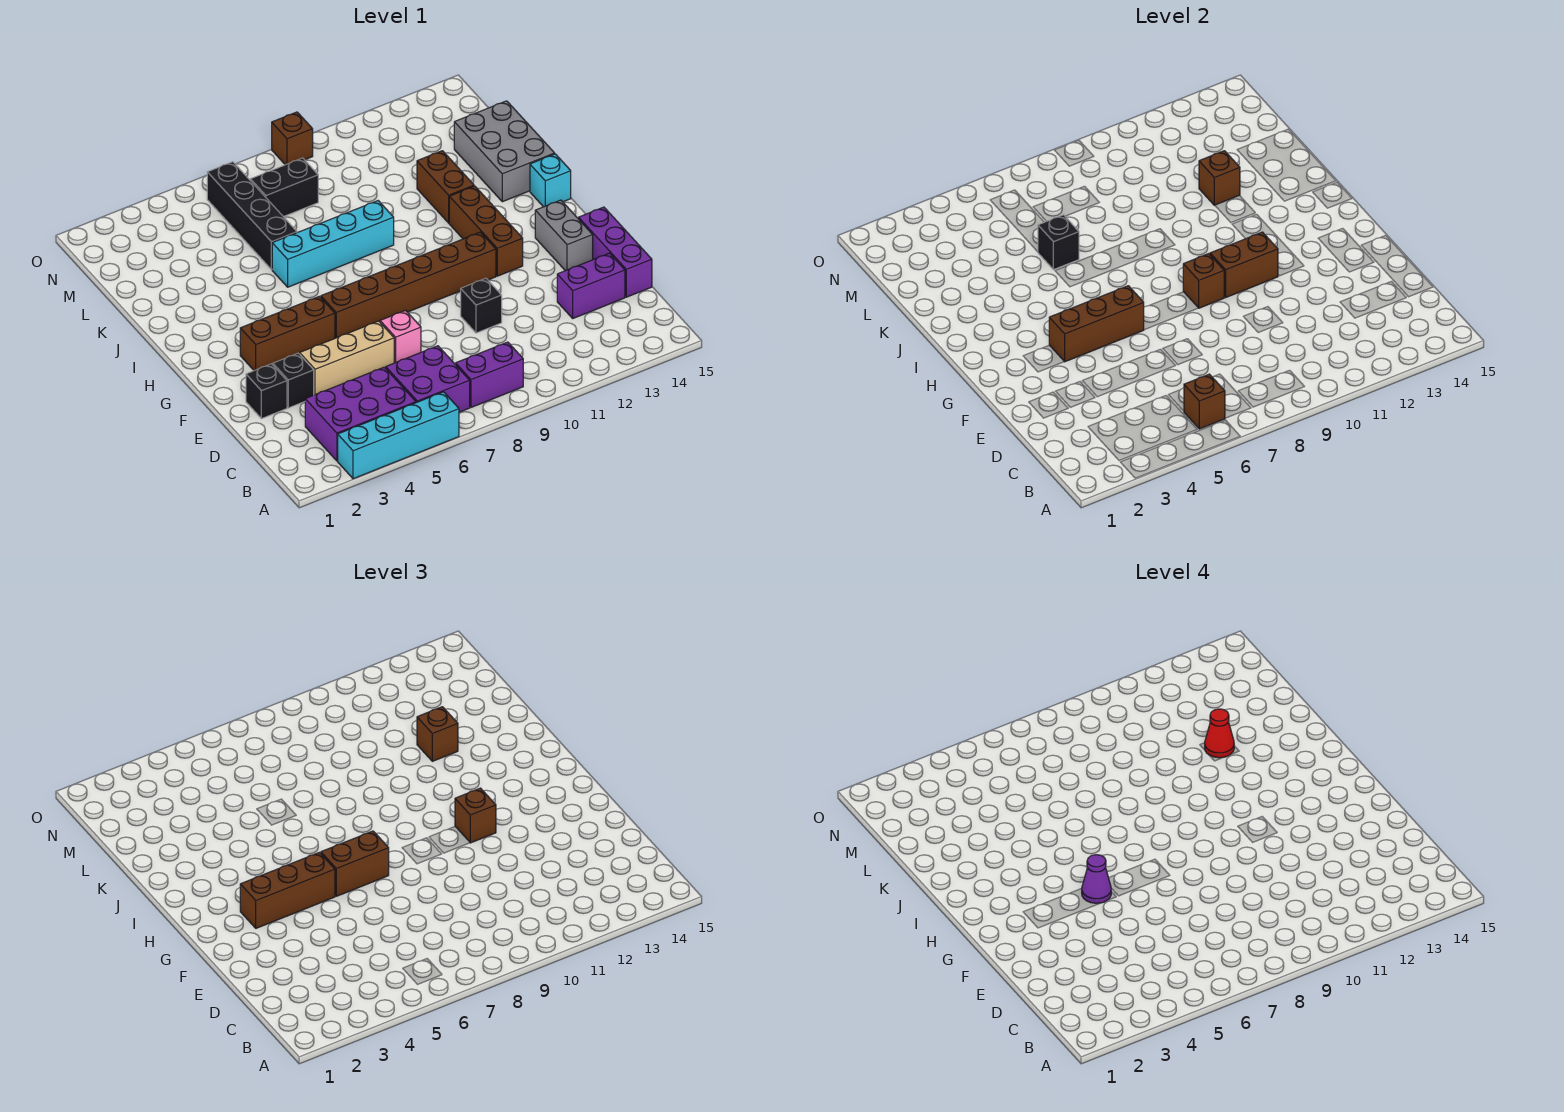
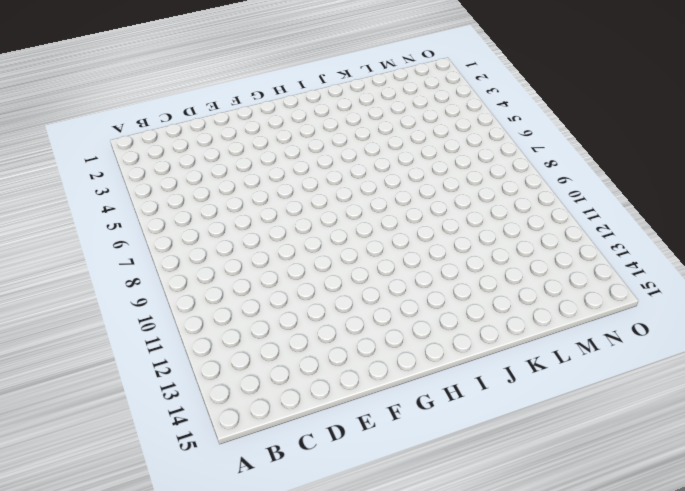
none -> cyan 1x4 brick [338,392,459,479]
none -> purple 2x3 brick [305,367,416,461]
none -> purple 2x2 brick [386,346,470,412]
none -> purple 1x2 brick [456,342,523,407]

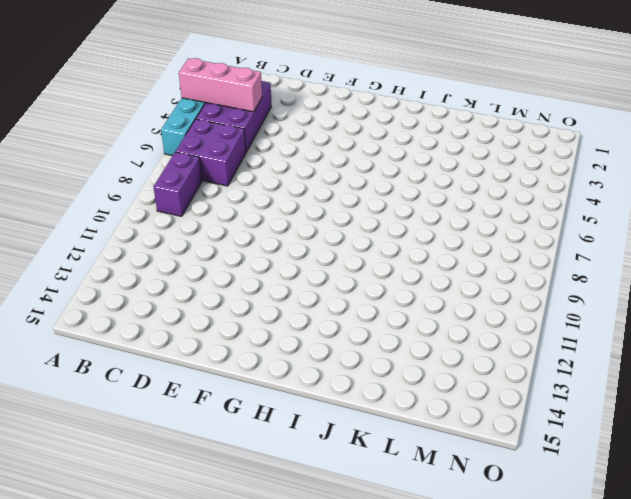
pink 1x3 brick [179,58,262,112] -> none
none -> purple 1x2 brick [557,253,625,318]
none -> purple 1x3 brick [578,207,652,297]
none -> black 1x1 brick [246,364,287,419]
none -> black 1x1 brick [273,353,314,408]

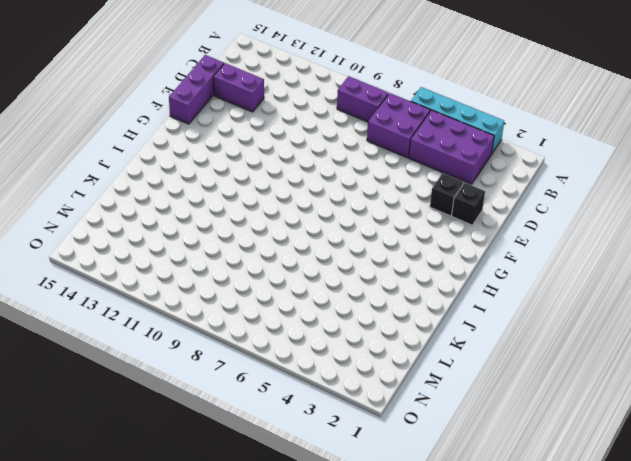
none -> tan 1x3 brick [300,321,394,395]
none -> pink 1x1 brick [380,310,421,363]
none -> black 1x1 brick [461,278,502,333]
none -> grey 1x2 brick [535,200,593,271]

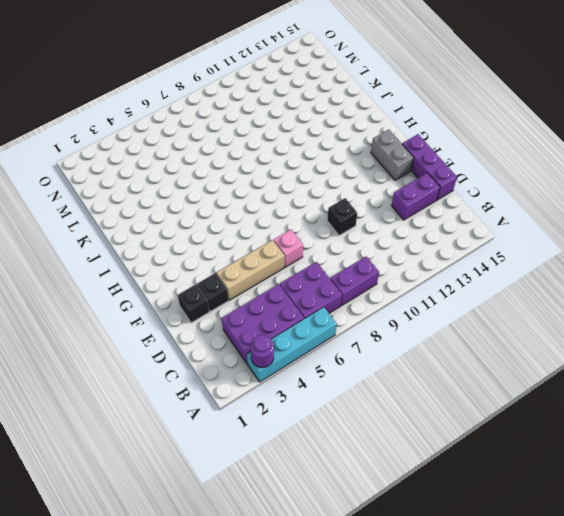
purple 1x1 round brick [250,335,274,368] -> none
none -> brown 1x3 brick [240,296,335,371]
none -> brown 1x6 brick [321,232,496,338]
none -> brown 1x3 brick [449,186,523,276]
none -> cyan 1x1 brick [530,154,571,207]

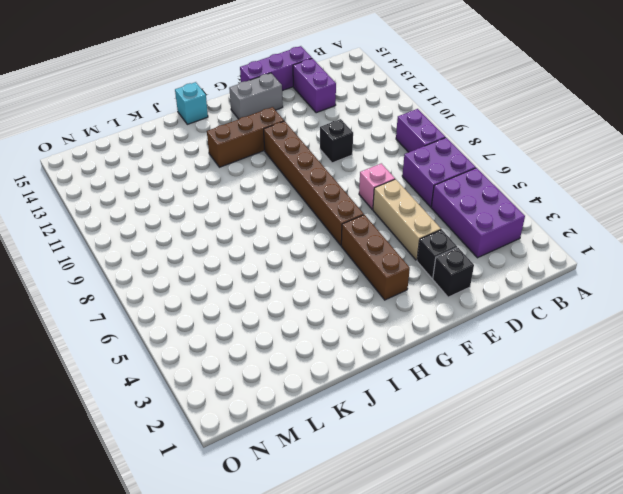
none -> cyan 1x4 brick [338,392,459,479]
none -> cyan 1x4 brick [272,201,394,287]
none -> brown 1x2 brick [417,151,474,223]
none -> grey 2x3 brick [454,101,555,202]

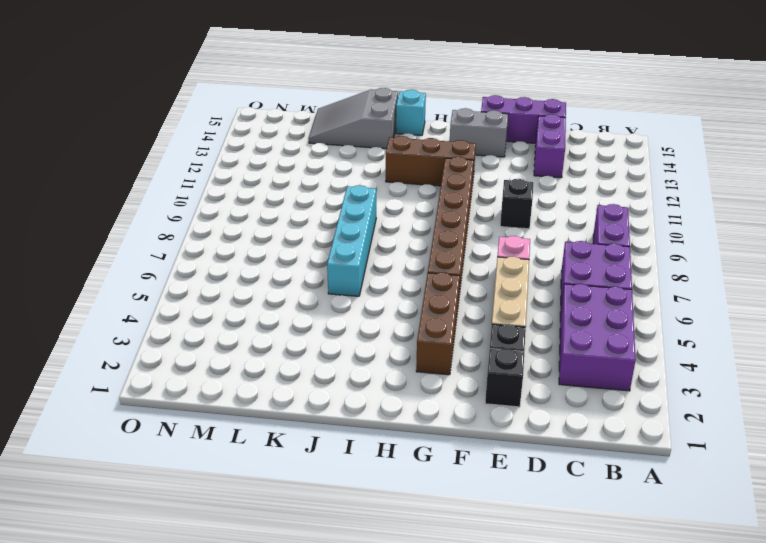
grey 2x3 slope [309,88,398,149] -> grey 2x3 brick [454,101,555,202]
none -> cyan 1x4 brick [338,392,459,479]
none -> brown 1x2 brick [417,151,474,223]
none -> black 1x4 brick [207,162,297,270]
none -> black 1x2 brick [250,158,318,217]

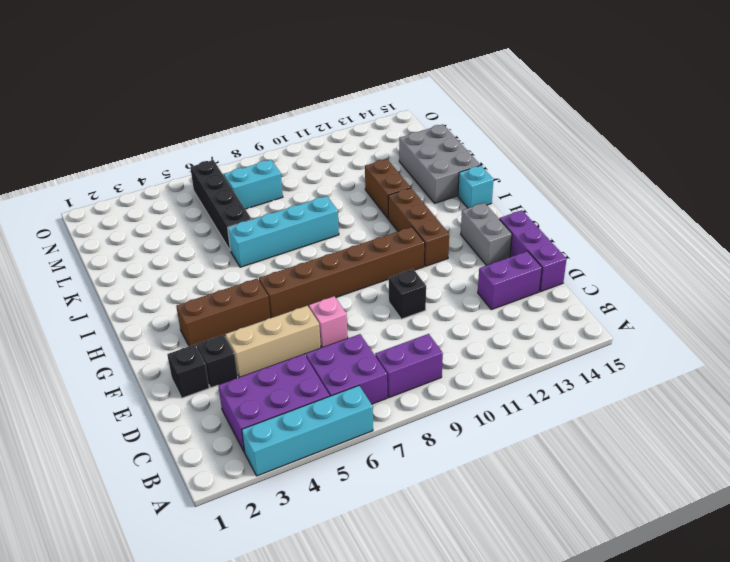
cyan 1x2 brick [224,160,283,209] -> black 1x2 brick [250,158,318,217]
none -> brown 1x1 brick [272,112,313,165]
none -> brown 1x1 brick [1184,374,1225,429]
none -> brown 1x3 brick [1049,286,1144,362]
none -> brown 1x1 brick [1183,254,1224,308]

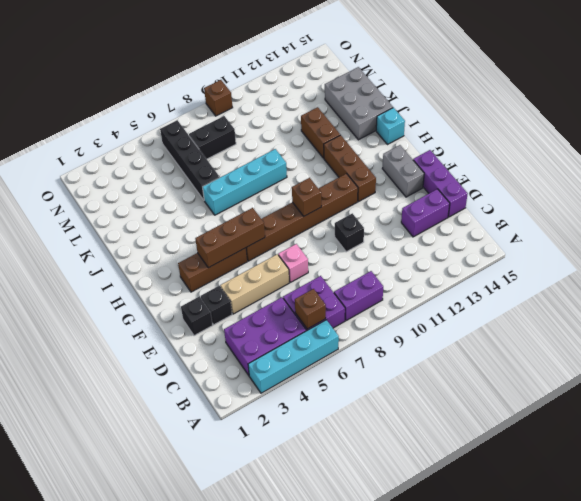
none -> brown 1x2 brick [1210,232,1278,297]
none -> black 1x1 brick [1038,215,1079,270]
none -> brown 1x1 brick [1199,151,1240,205]
none -> brown 1x3 brick [240,852,335,928]

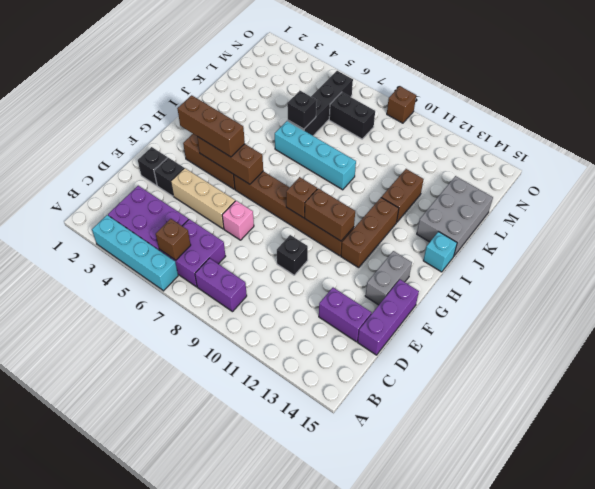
none -> brown 1x1 brick [1199,151,1240,205]
none -> brown 1x2 brick [321,831,389,896]
none -> brown 1x1 brick [455,788,496,843]
none -> brown 1x1 brick [417,707,458,761]

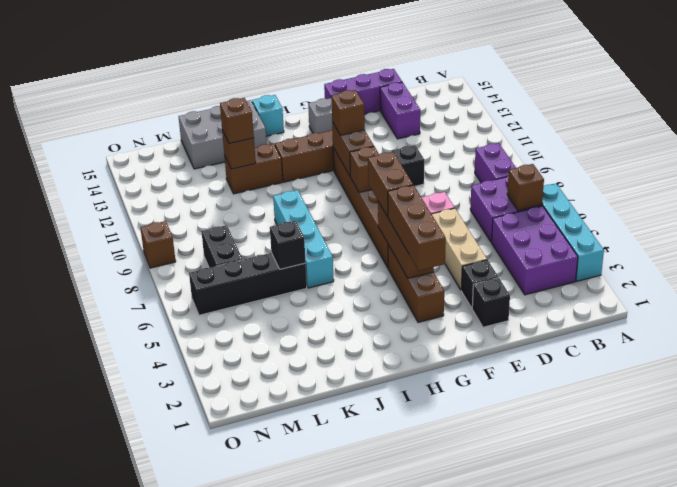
none -> purple 1x1 cone [1082,855,1111,903]
none -> red 1x1 cone [1205,709,1234,758]

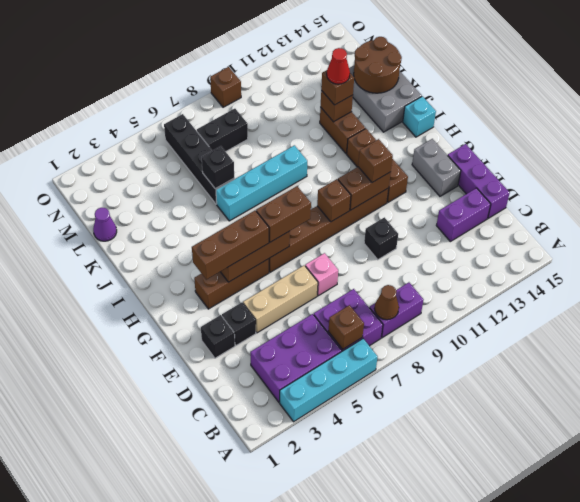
brown 1x1 cone [374,285,399,320] -> none
brown 2x2 round brick [354,37,402,93] -> none
purple 1x1 cone [93,208,117,241] -> purple 1x1 cone moved to [1082,855,1111,903]

